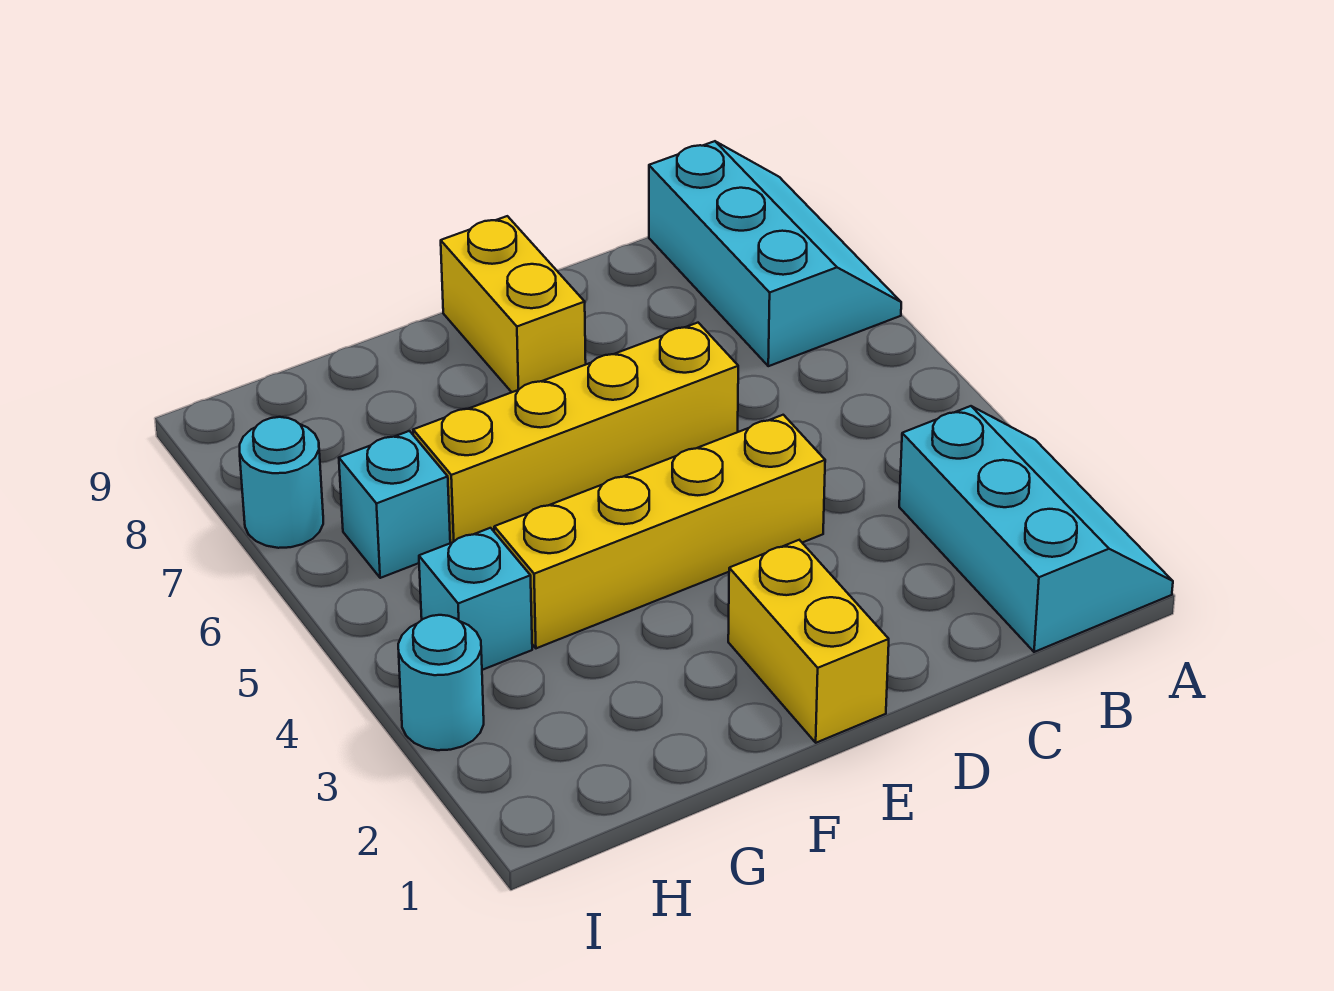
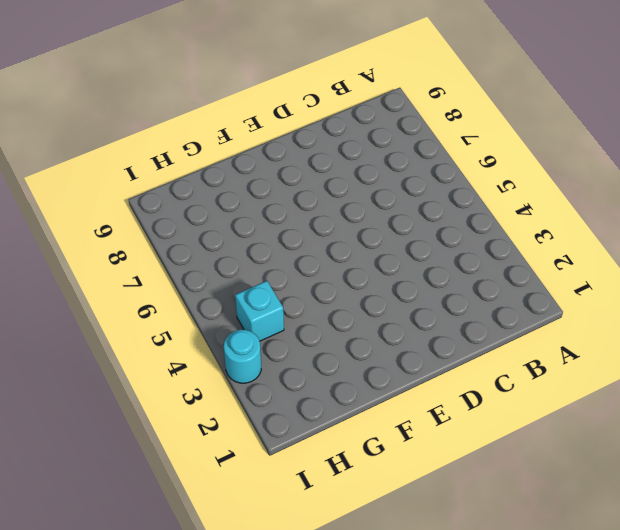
none -> cyan 2x3 slope [899,406,1173,652]
none -> cyan 2x3 slope [649,141,901,366]

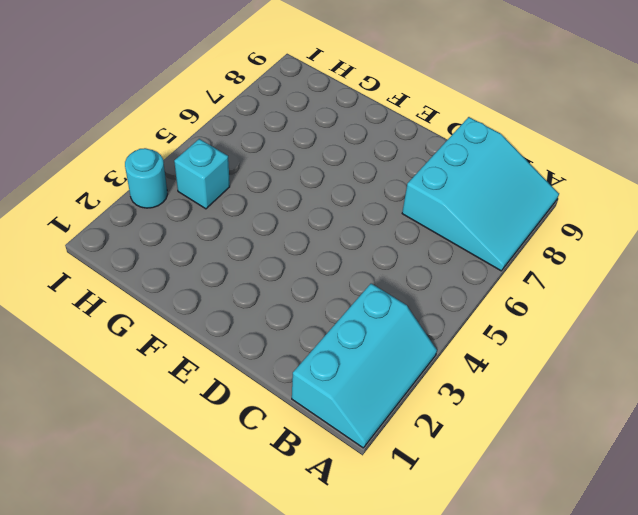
cyan 3x3 slope [402,117,559,271] -> cyan 2x3 slope [649,141,901,366]
none -> yellow 1x4 brick [494,415,825,648]
none -> yellow 1x4 brick [413,323,738,543]

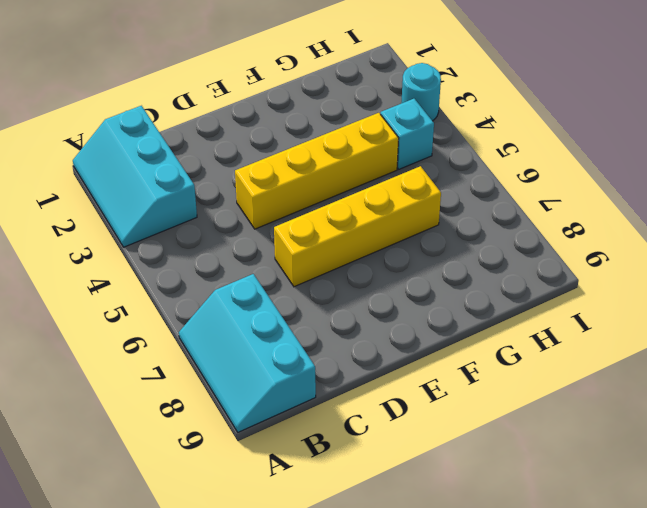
none -> yellow 1x2 brick [728,540,889,743]
none -> yellow 1x2 brick [441,216,586,392]

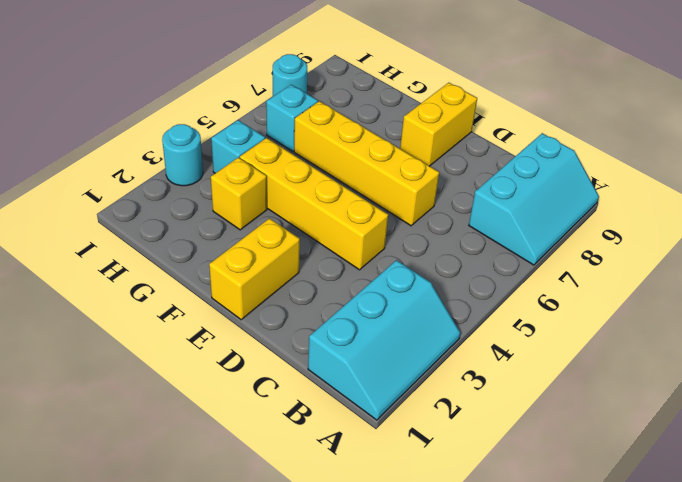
yellow 1x1 brick [211,157,267,230] -> none

